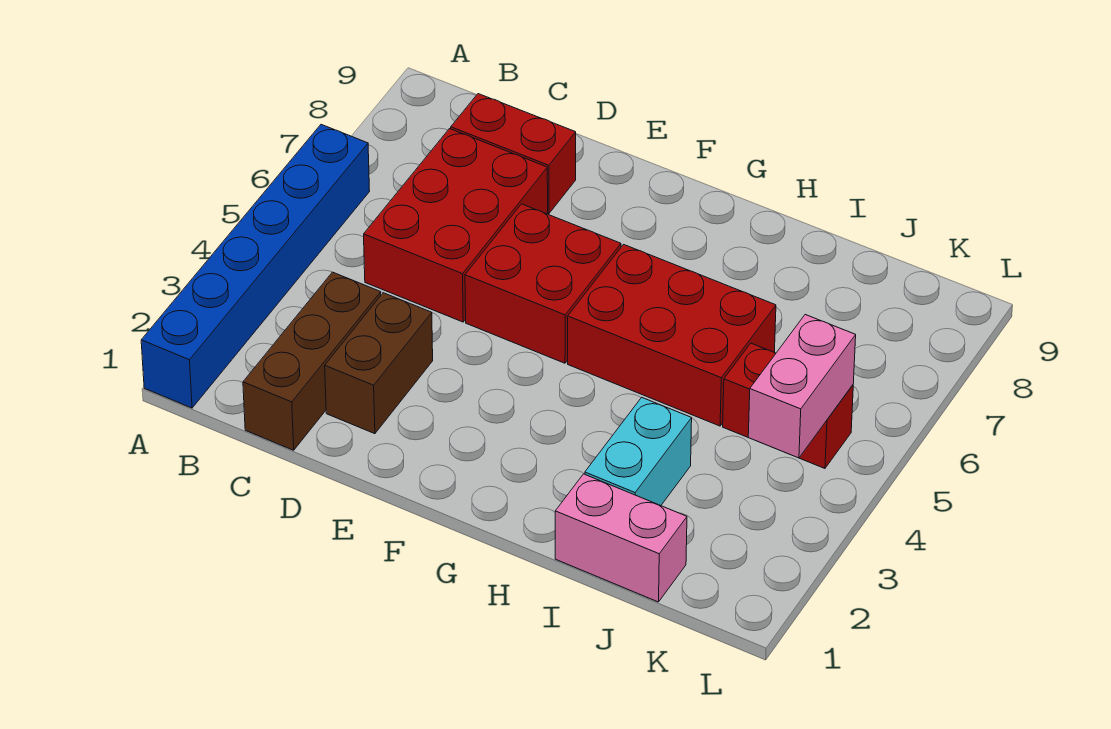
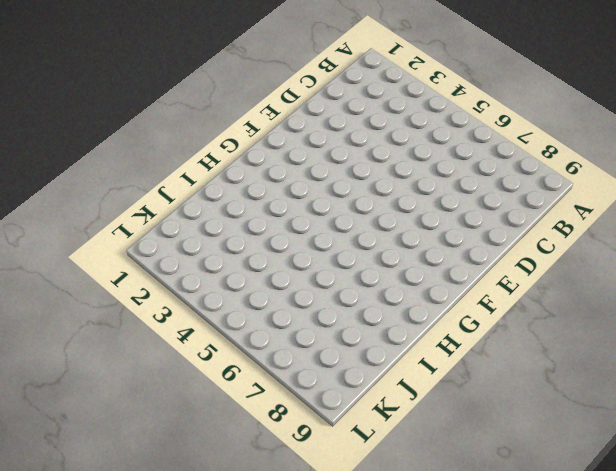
none -> blue 1x6 brick [141,125,370,408]
none -> brown 1x3 brick [243,272,381,450]

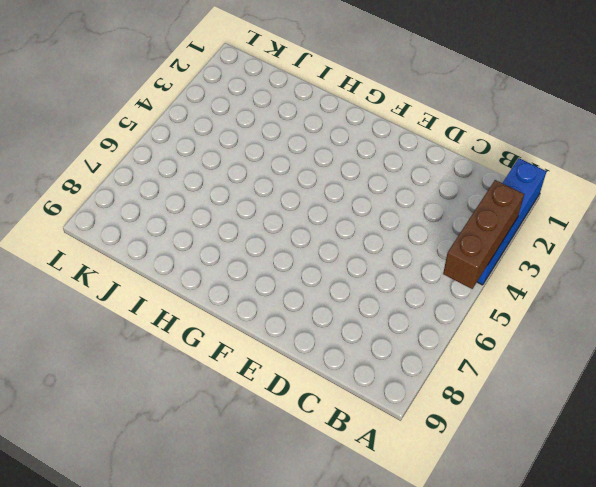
blue 1x4 brick [477,158,547,285] -> blue 1x6 brick [141,125,370,408]
brown 1x3 brick [443,180,524,289] -> brown 1x3 brick moved to [243,272,381,450]
none -> red 2x3 brick [364,129,548,322]
none -> red 1x2 brick [451,94,576,214]

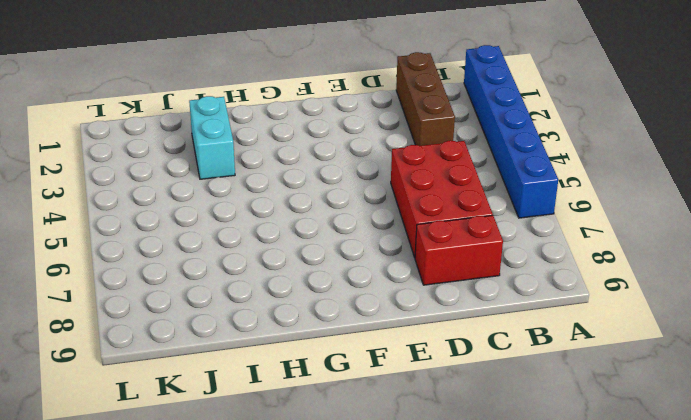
none -> brown 1x2 brick [325,293,433,434]
none -> red 2x2 brick [465,204,621,363]

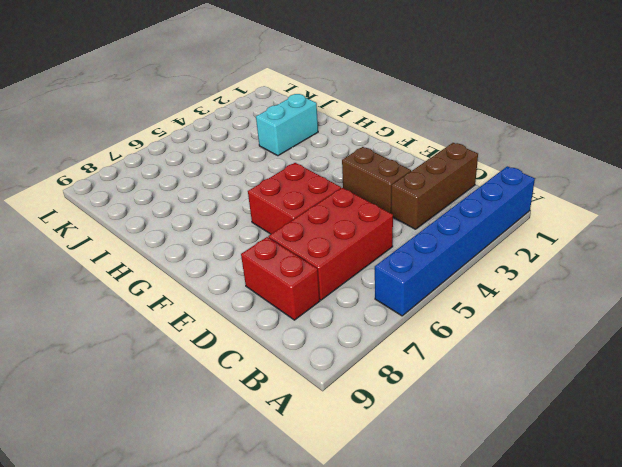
brown 1x2 brick [342,147,411,213] -> brown 1x2 brick turned to [325,293,433,434]
none -> red 2x3 brick [568,245,776,426]
none -> pink 1x2 brick [555,474,687,602]

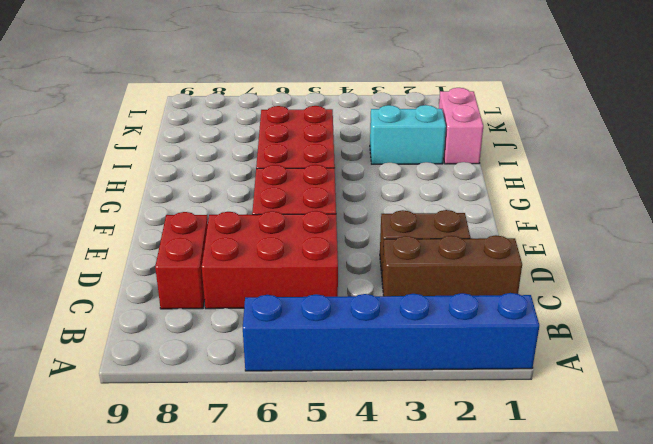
none -> red 1x2 brick [723,343,853,468]
none -> pink 1x2 brick [748,315,856,458]

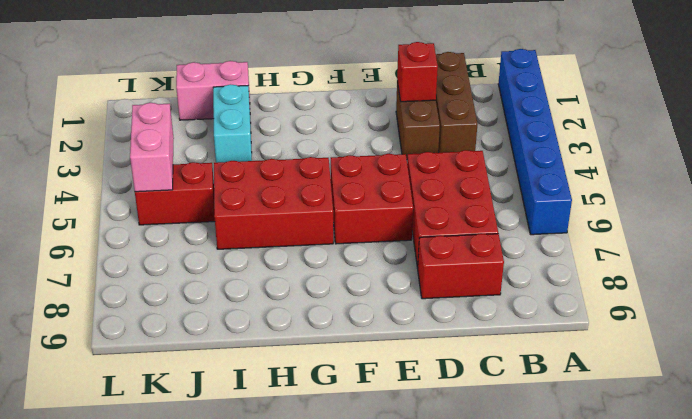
red 1x1 brick [397,42,438,102] -> none

